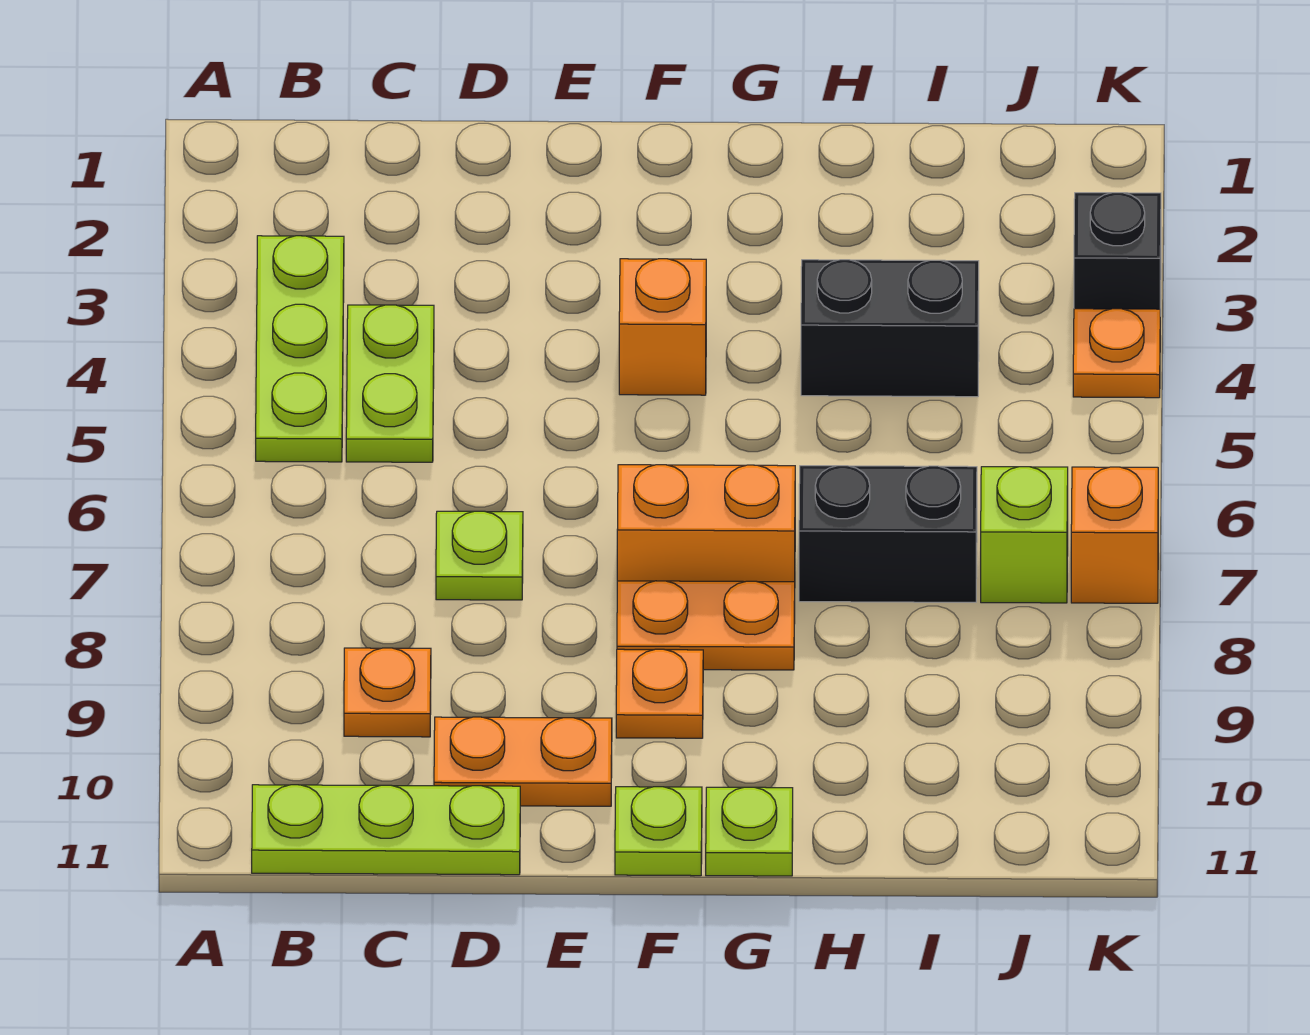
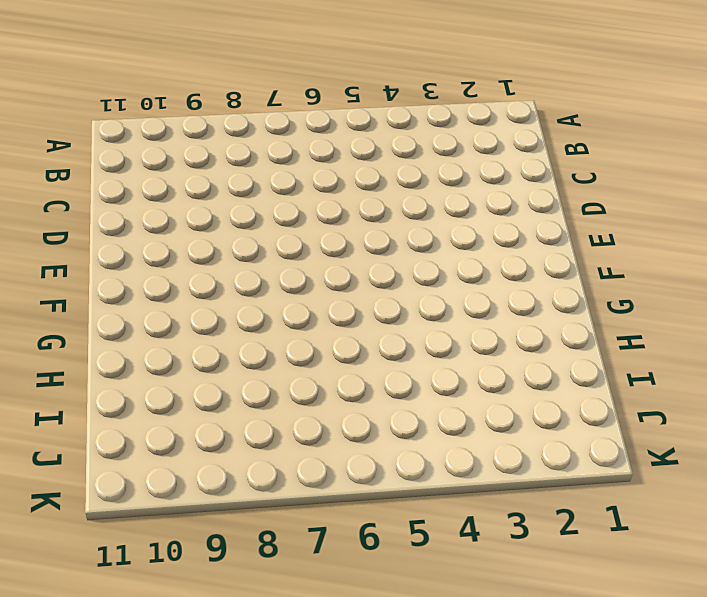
none -> lime 1x3 plate [256,236,344,462]
none -> lime 1x3 plate [252,785,520,875]
none -> lime 1x2 plate [346,305,434,462]

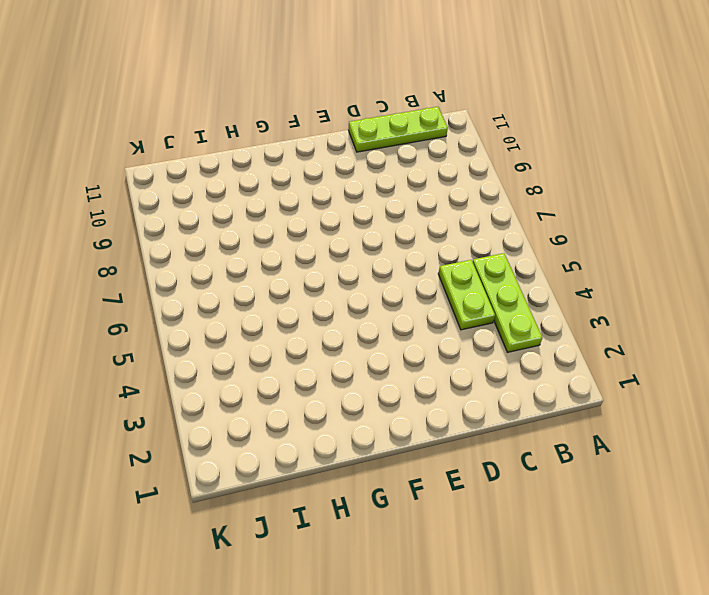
none -> orange 1x1 plate [344,648,431,737]
none -> lime 1x1 plate [436,511,523,600]
none -> orange 1x2 plate [434,717,612,806]

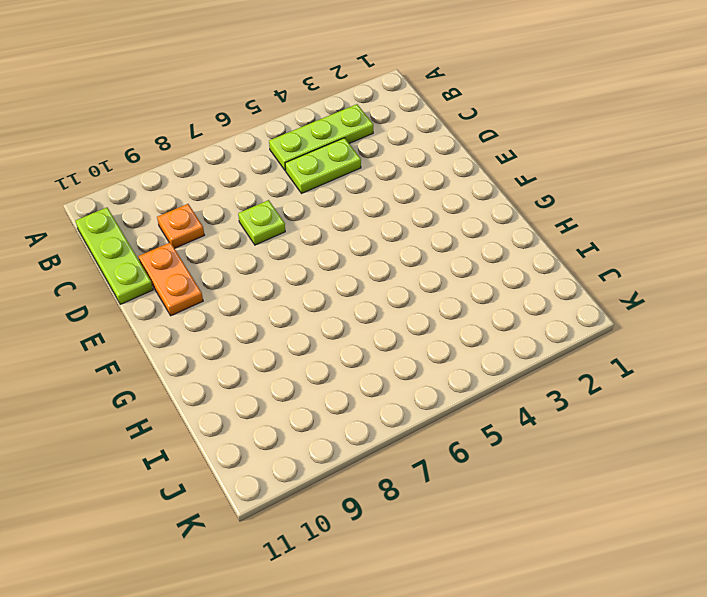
none -> orange 1x1 brick [619,259,706,395]
none -> orange 1x2 brick [617,465,795,582]
none -> orange 1x2 plate [617,581,795,670]

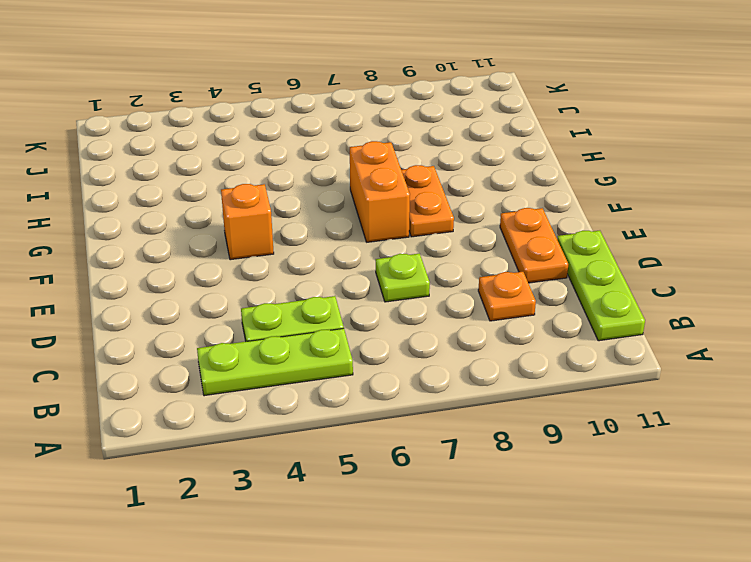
none -> orange 1x1 plate [616,649,703,738]
none -> lime 1x1 plate [615,787,702,876]
none -> lime 1x1 plate [706,787,793,876]

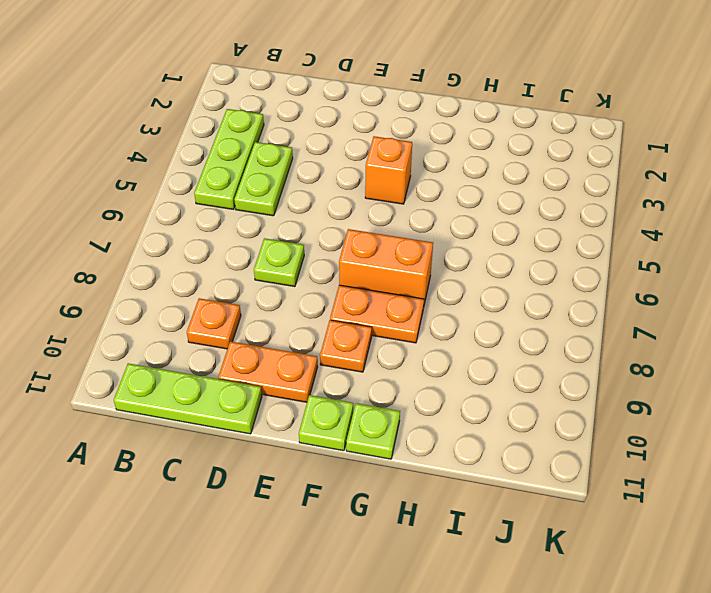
none -> black 1x2 brick [801,260,979,397]
none -> black 1x2 brick [799,466,977,602]
none -> lime 1x1 brick [981,467,1068,603]

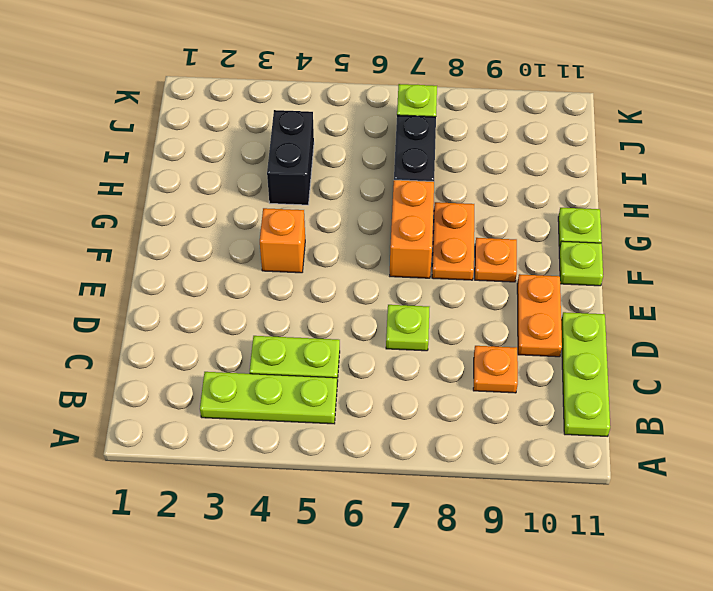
none -> black 1x1 brick [1074,193,1161,316]
none -> orange 1x1 plate [1073,309,1160,398]
none -> orange 1x1 brick [1071,467,1158,603]

